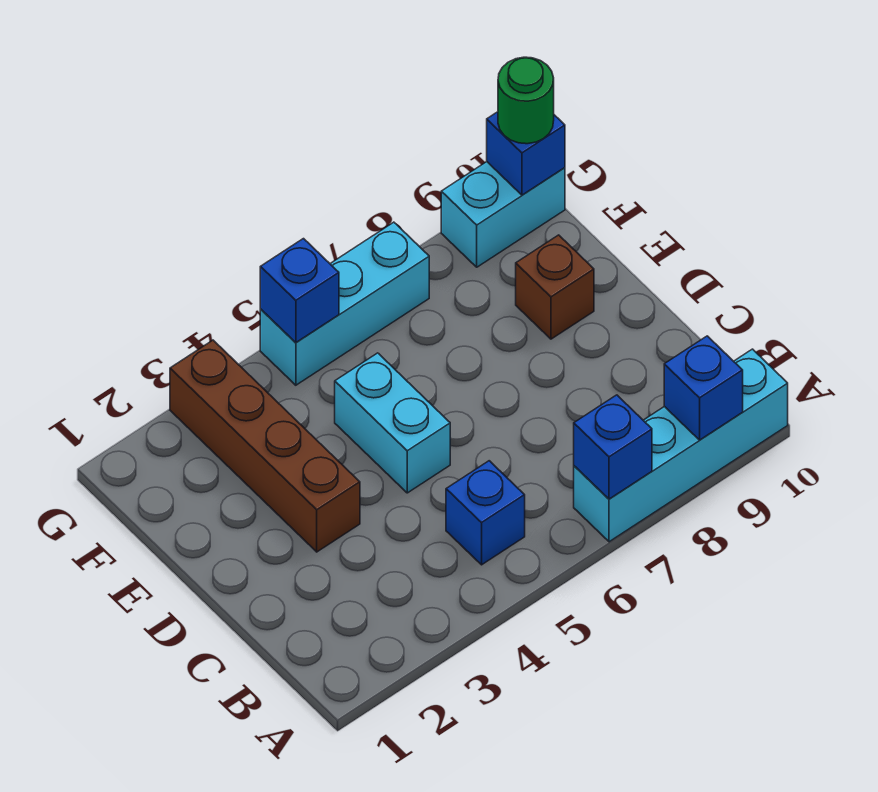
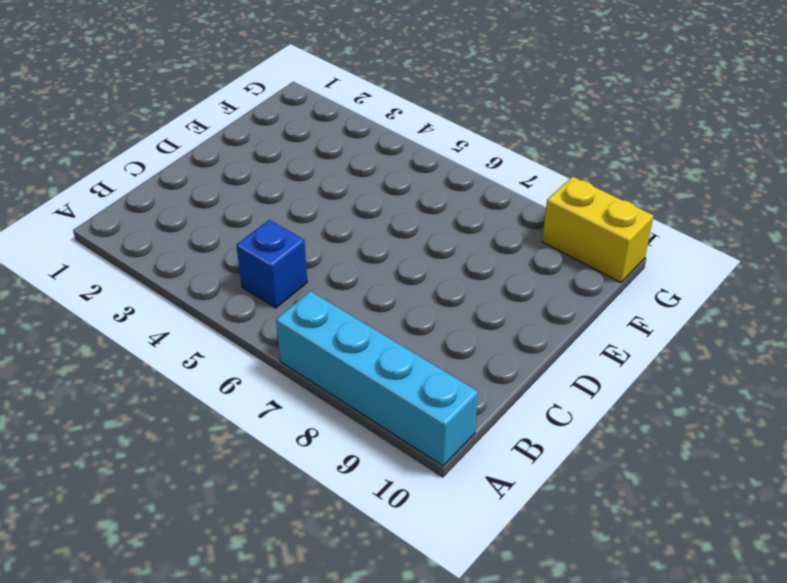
yellow 1x2 brick [542,177,654,282] -> cyan 1x2 brick [441,162,565,267]
none -> brown 1x4 brick [170,340,360,552]
none -> cyan 1x2 brick [335,353,450,493]
none -> brown 1x1 brick [516,235,594,339]

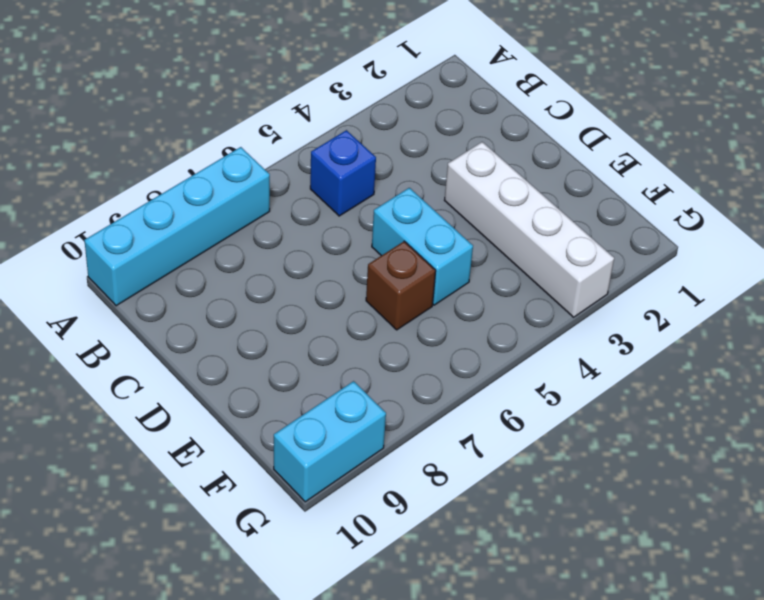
white 1x4 brick [444,142,614,317] -> brown 1x4 brick [170,340,360,552]
brown 1x1 brick [366,241,436,330] -> brown 1x1 brick moved to [516,235,594,339]
none -> cyan 1x3 brick [260,222,429,385]
none -> blue 1x1 brick [574,395,652,499]
none -> blue 1x1 brick [664,336,743,440]

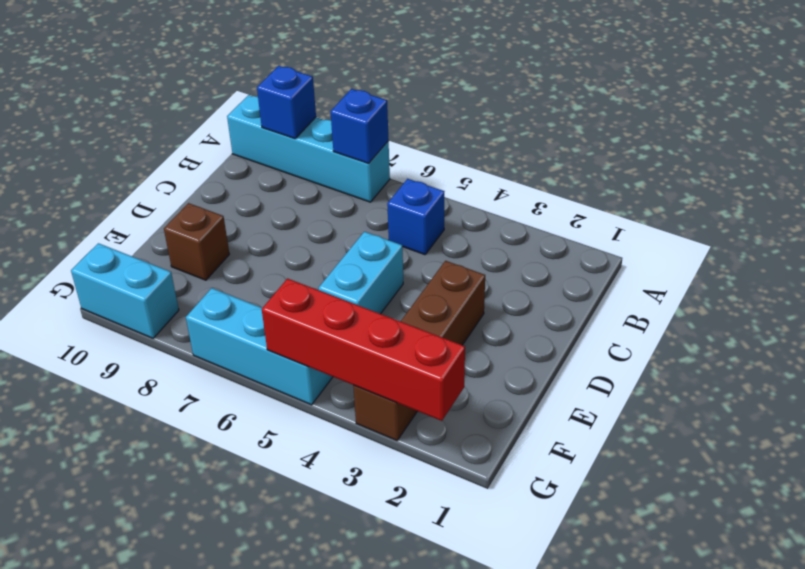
red 1x4 brick [262,279,465,421] -> blue 1x1 brick [260,239,339,343]
none -> blue 1x1 brick [487,112,565,195]
none -> green 1x1 round brick [498,57,554,144]

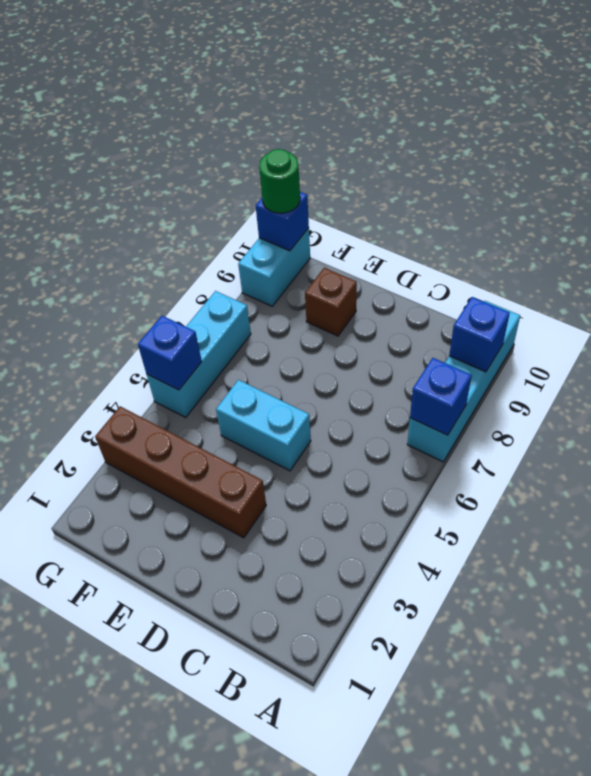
none -> blue 1x1 brick [446,461,525,565]

